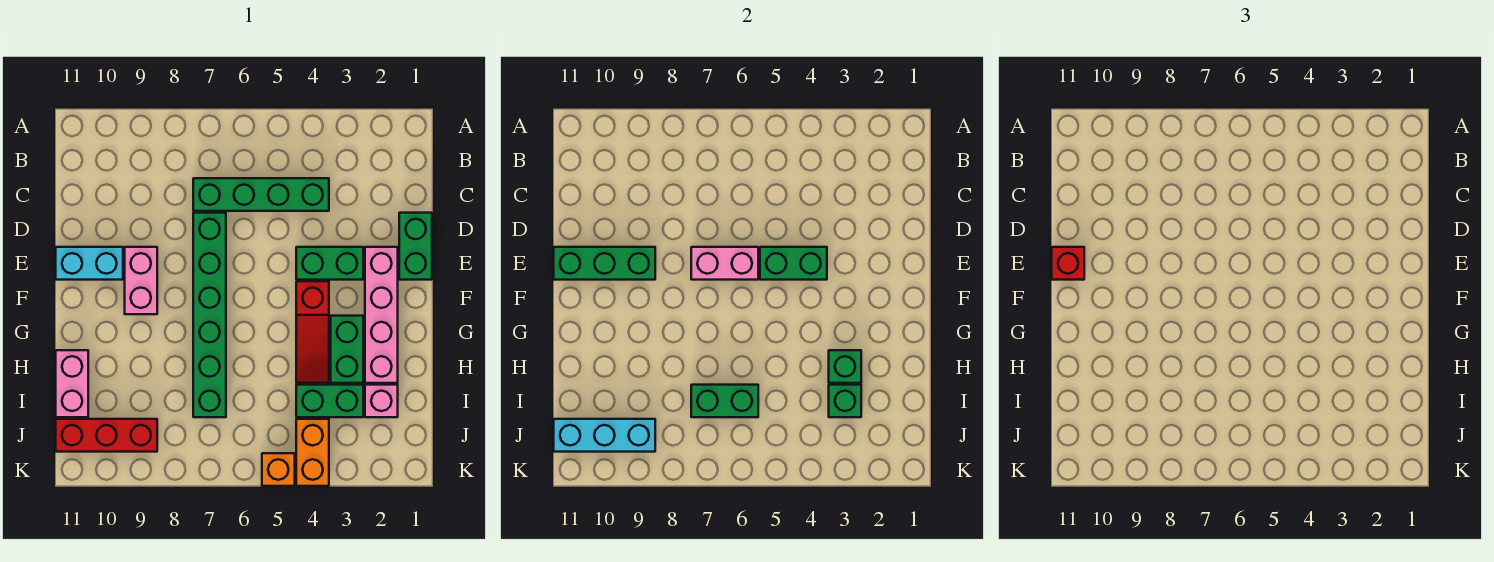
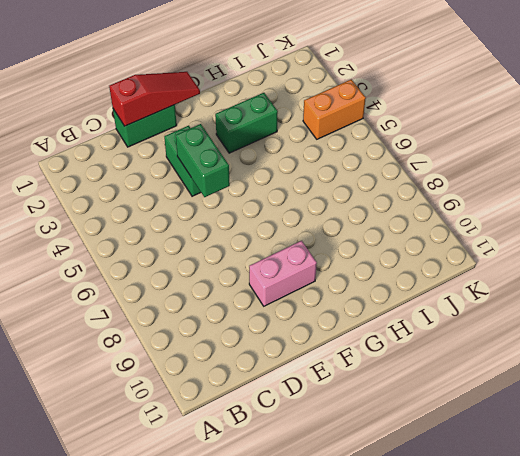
red 1x3 slope [109,72,200,126] -> red 1x3 slope moved to [296,281,329,383]
none -> green 1x4 brick [193,178,329,211]
none -> green 1x6 brick [193,213,226,417]
none -> pink 1x4 brick [365,247,398,383]

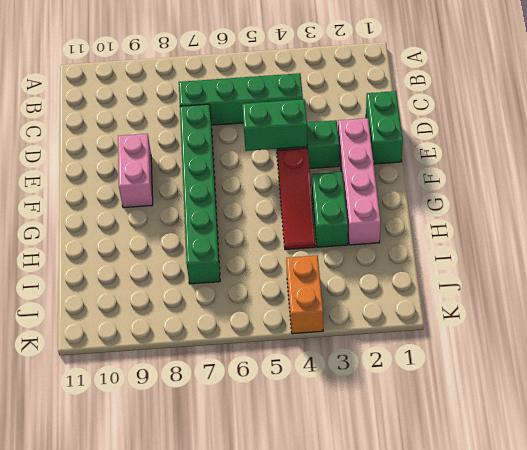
none -> cyan 1x2 brick [56,247,123,280]
none -> pink 1x2 brick [56,350,88,417]
none -> pink 1x1 brick [365,385,398,417]

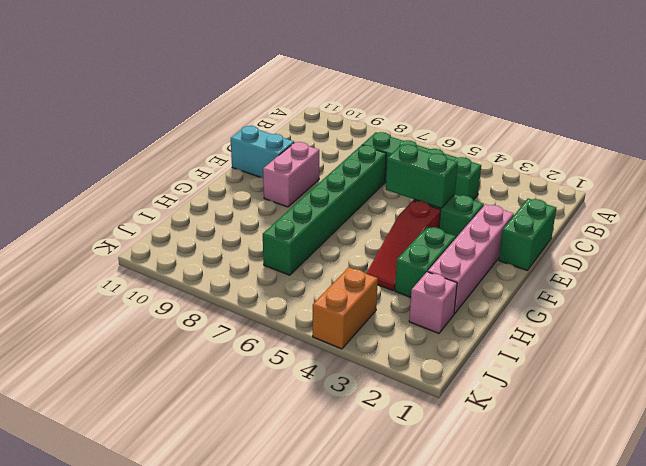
none -> pink 1x2 brick [56,350,88,417]
none -> green 1x2 brick [296,385,363,417]
none -> red 1x3 brick [56,419,157,452]

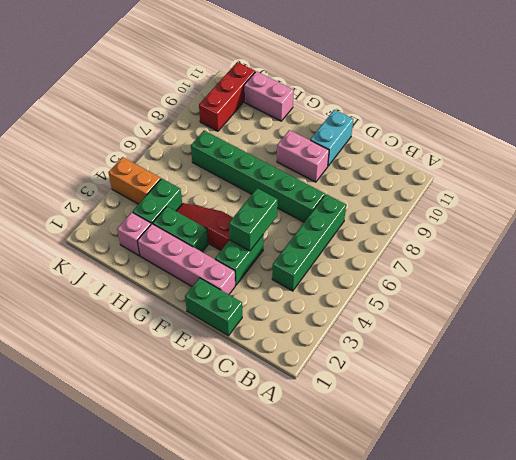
none -> orange 1x1 brick [262,453,295,486]
none -> pink 1x2 brick [691,247,758,280]
none -> green 1x3 brick [554,247,655,280]

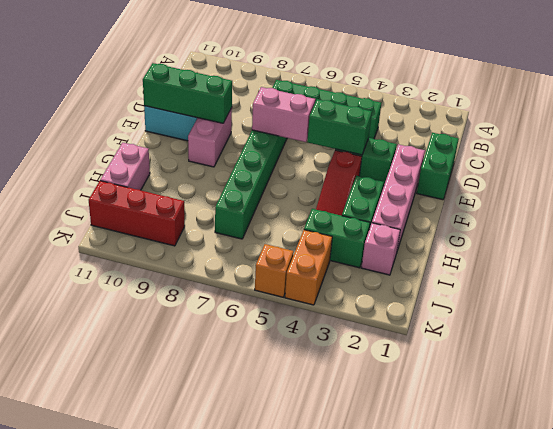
none -> green 1x1 brick [829,350,861,383]
none -> green 1x1 brick [829,385,861,417]
none -> green 1x2 brick [691,385,758,417]

